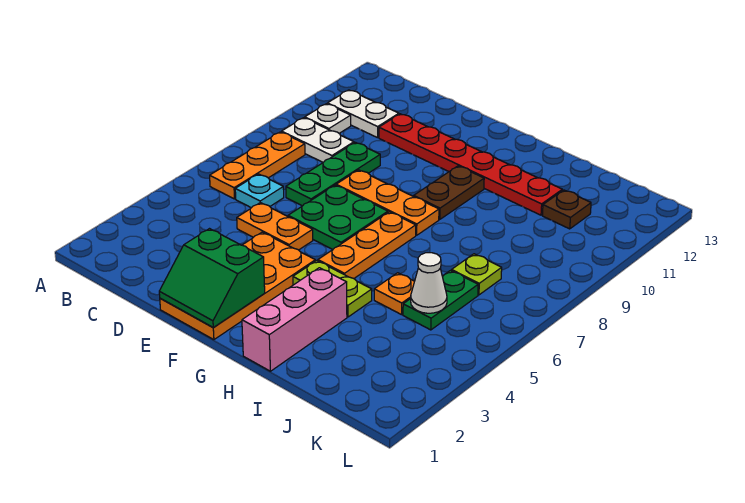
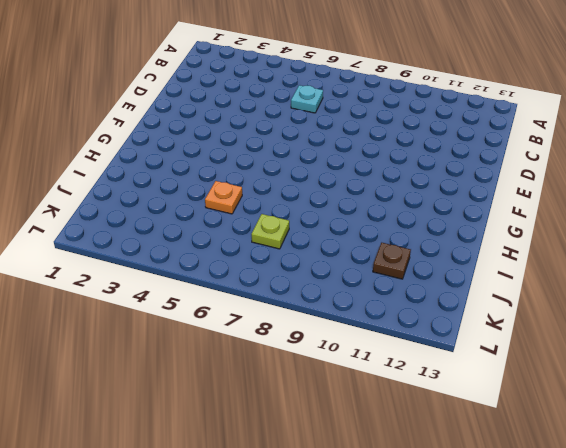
none -> orange 1x3 plate [210,132,305,199]
none -> white 1x2 plate [282,118,354,162]
none -> white 1x1 plate [305,104,351,133]

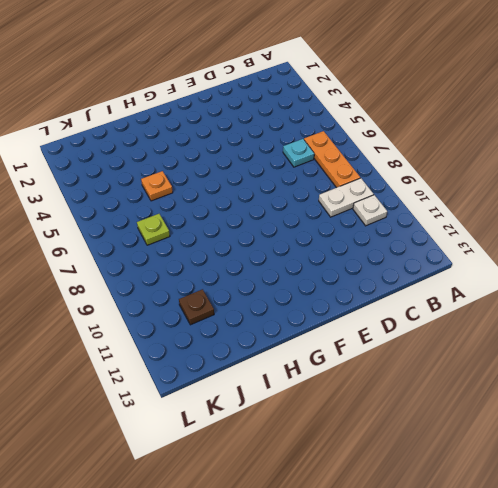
none -> white 1x2 plate [327,90,399,138]
none -> orange 1x2 plate [237,203,313,250]
none -> green 1x3 plate [286,142,380,206]

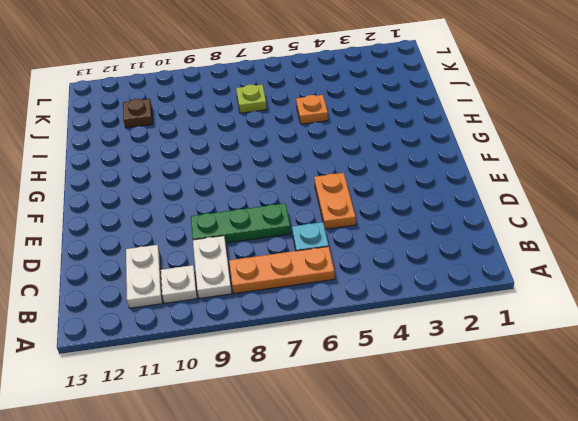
none -> red 1x6 plate [379,114,562,215]
none -> orange 2x4 plate [160,232,315,340]
none -> green 2x2 plate [288,185,388,249]

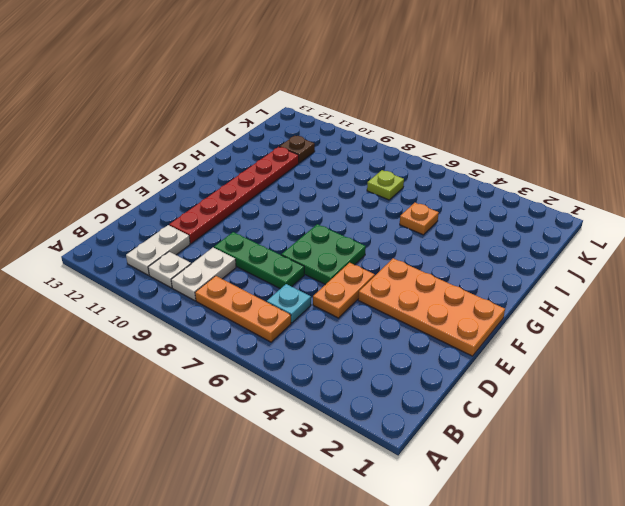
none -> orange 1x3 plate [336,170,439,235]
none -> lime 1x2 plate [293,261,372,317]
none -> orange 1x3 plate [318,212,416,278]

